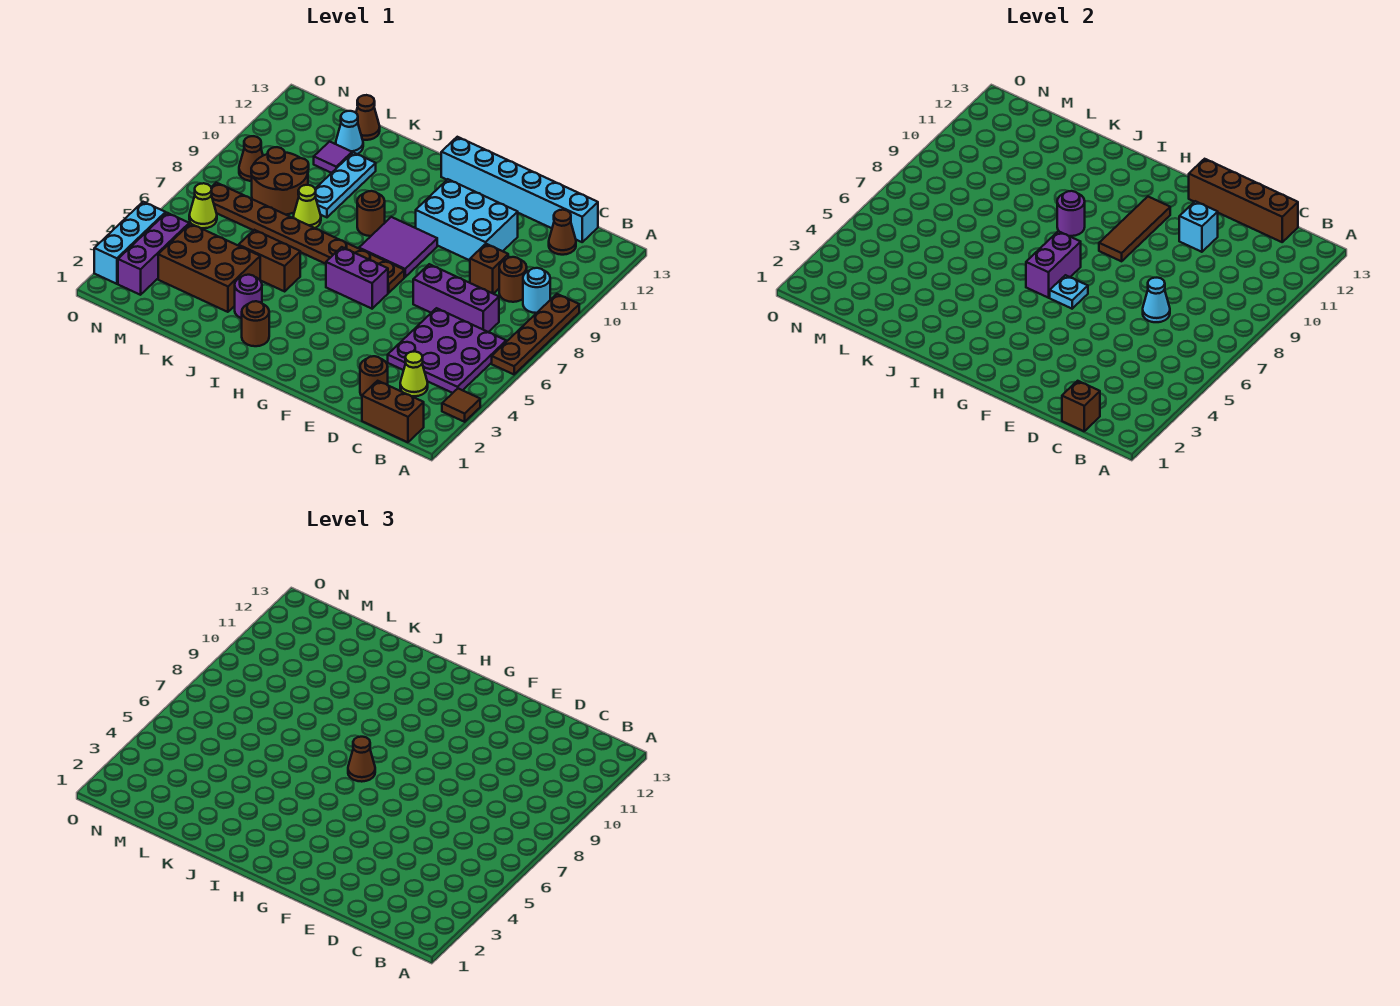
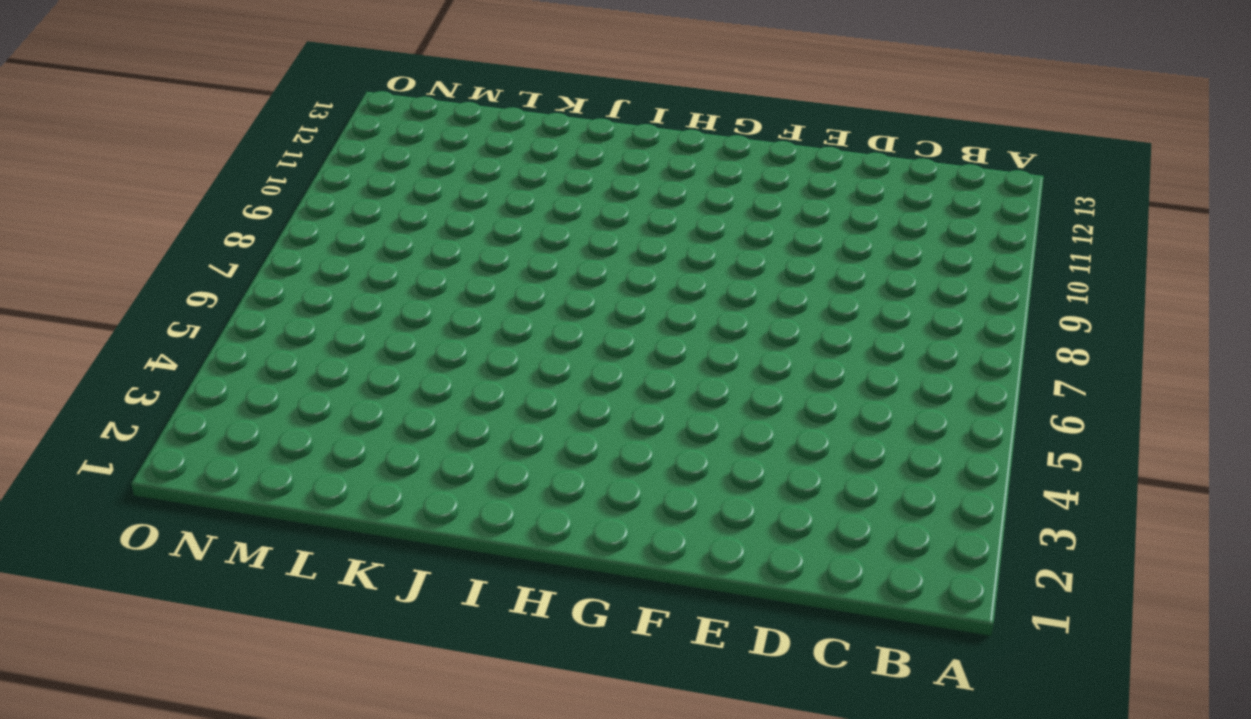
none -> brown 1x1 tile [442,389,480,422]
none -> brown 1x4 plate [492,294,579,374]
none -> brown 1x2 brick [362,381,424,442]
none -> purple 3x3 plate [388,308,506,393]

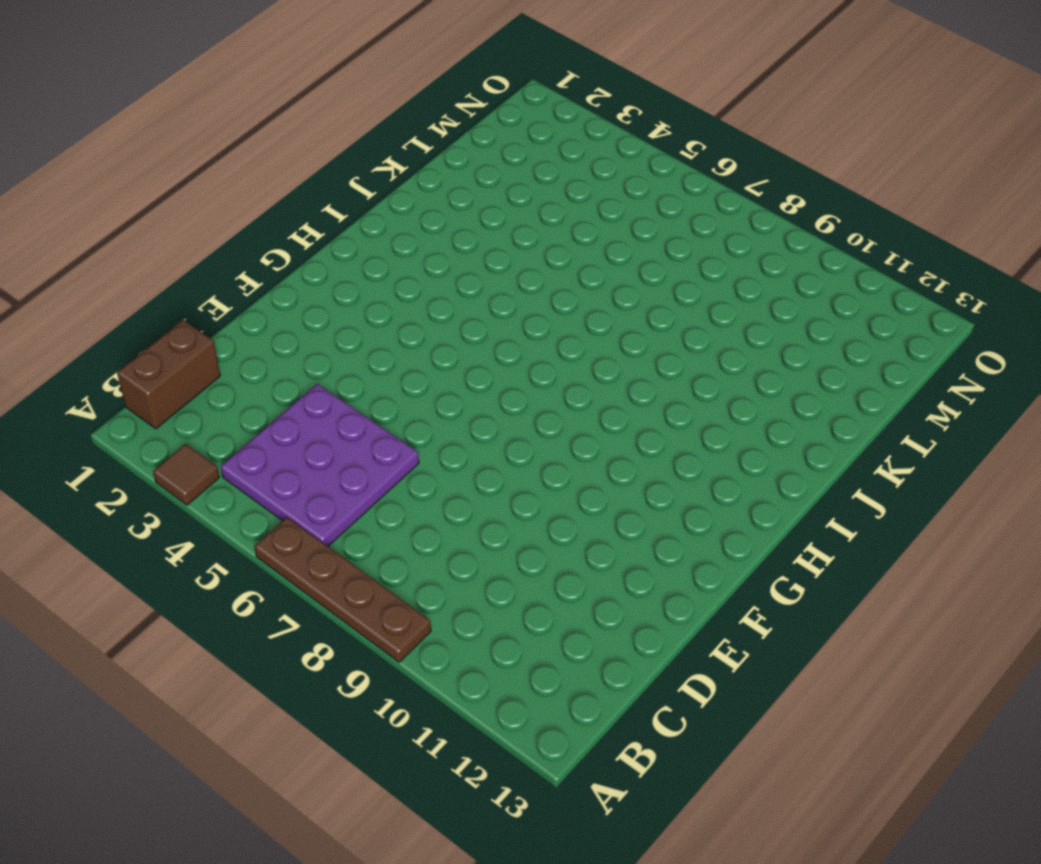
none -> cyan 1x1 round brick [523,268,550,313]
none -> lime 1x1 cone [400,351,428,396]
none -> purple 1x3 brick [413,264,499,332]
none -> brown 1x1 round brick [499,257,527,302]

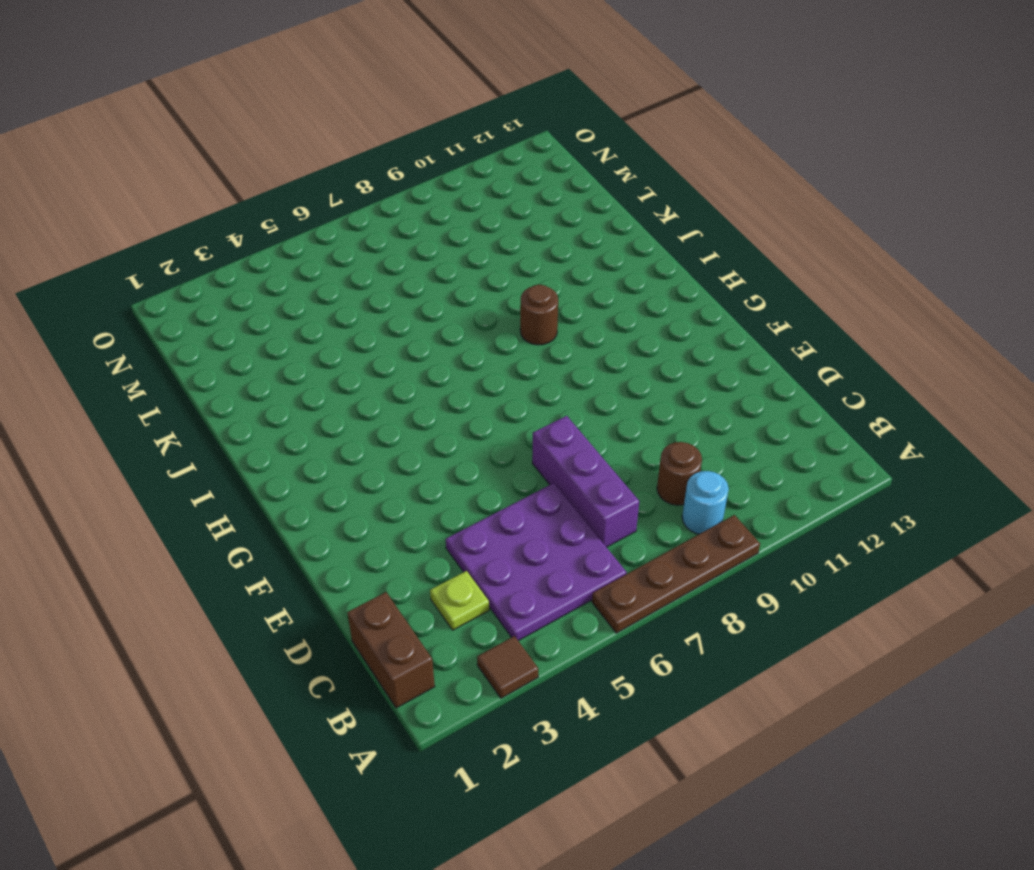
lime 1x1 plate [430,571,489,630] -> lime 1x1 cone [400,351,428,396]
none -> brown 1x1 cone [549,210,576,255]
none -> cyan 1x6 brick [441,137,598,242]
none -> brown 1x1 round brick [360,356,388,396]
none -> brown 1x1 brick [470,244,508,294]

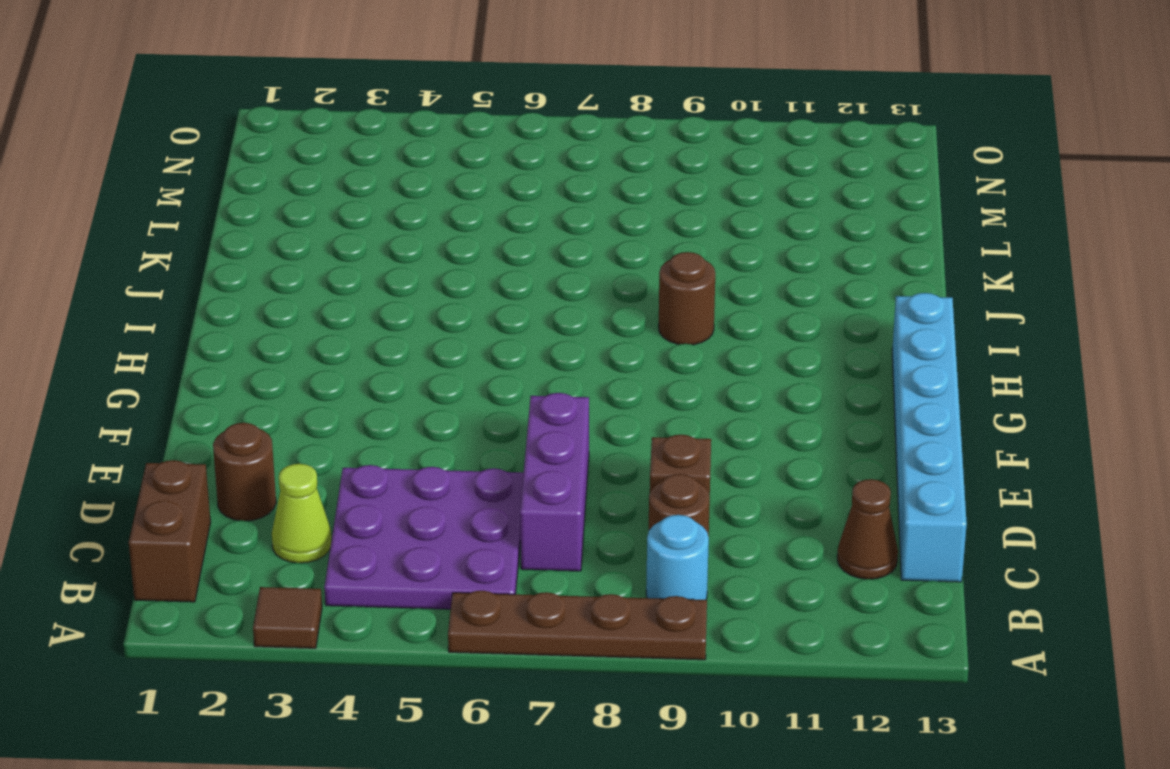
none -> cyan 2x3 brick [416,179,518,260]
none -> purple 1x2 brick [326,247,388,309]
none -> brown 1x8 plate [211,183,404,293]
none -> purple 2x2 tile [359,217,437,277]

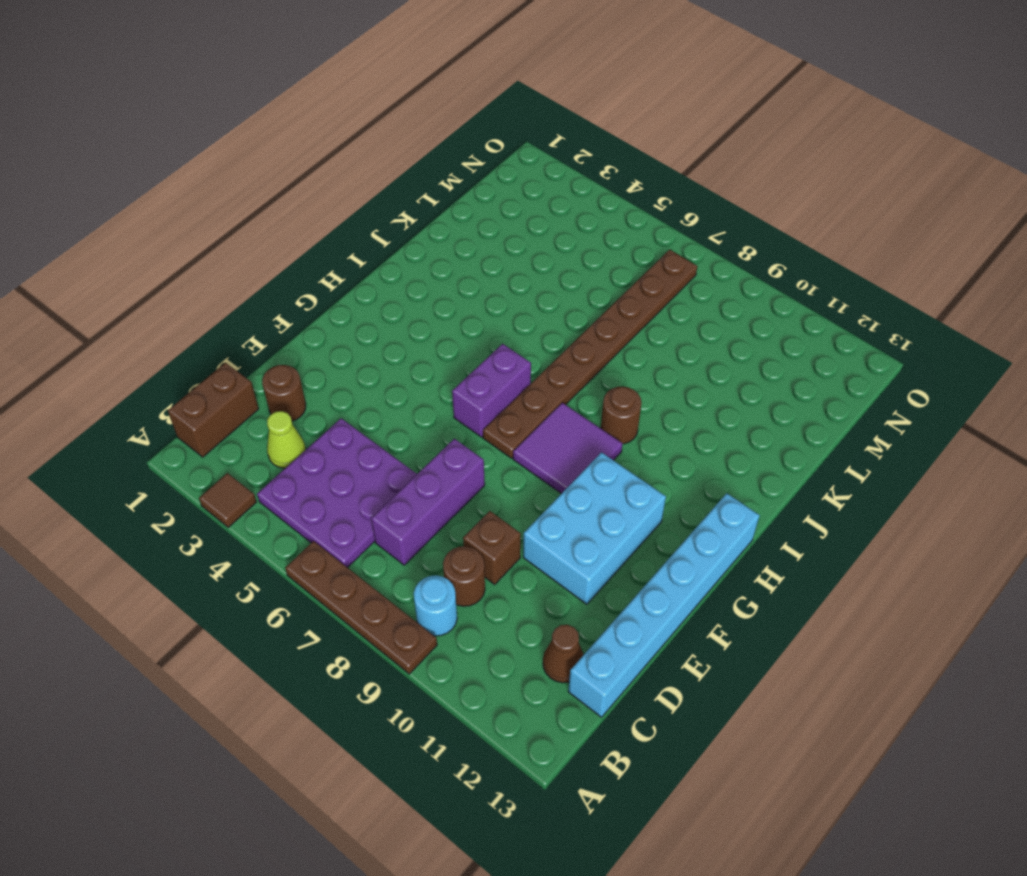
none -> brown 1x1 round brick [242,301,269,346]
none -> purple 1x1 round brick [235,275,262,318]
none -> brown 1x2 brick [239,230,300,291]
none -> brown 2x3 brick [158,224,260,312]

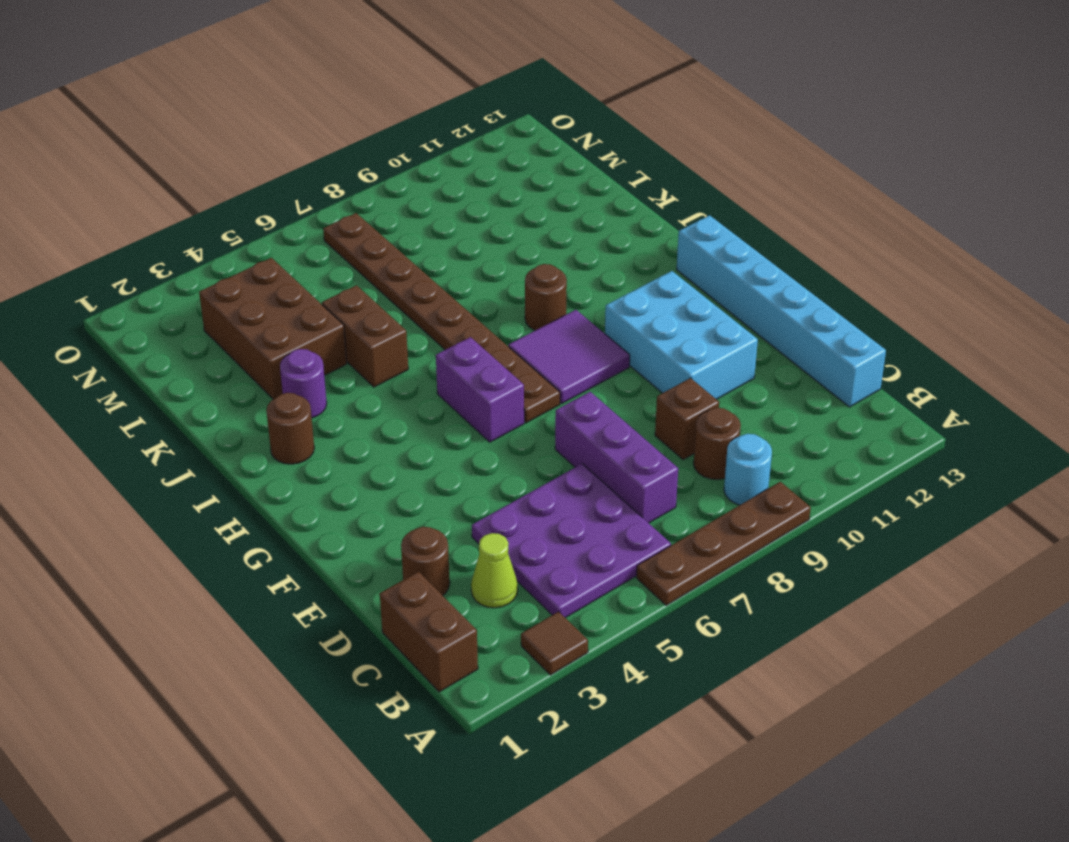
none -> brown 1x1 cone [549,210,576,255]
none -> lime 1x1 cone [293,185,321,228]
none -> cyan 1x3 plate [315,153,376,217]
none -> brown 2x2 round brick [251,147,309,215]

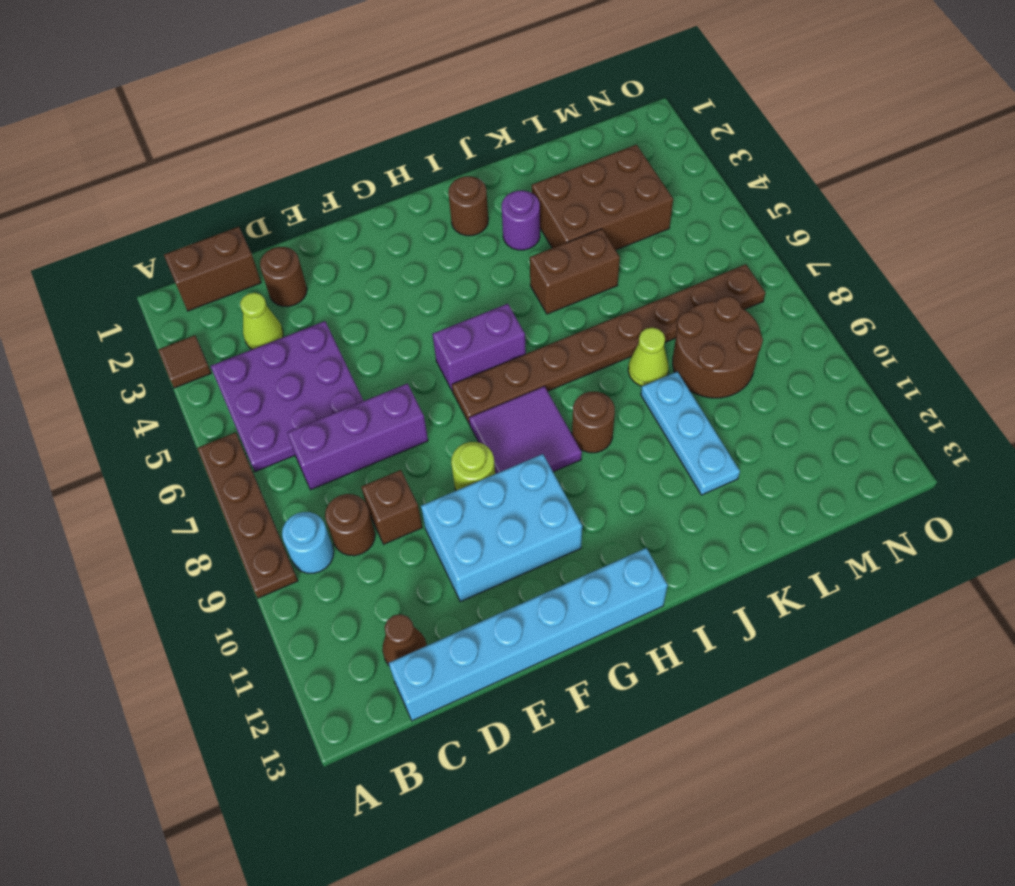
lime 1x1 round brick [451,442,495,491] -> none
none -> purple 1x1 tile [314,142,352,173]
none -> cyan 1x1 cone [336,111,363,154]
none -> brown 1x1 cone [356,95,380,140]
none -> purple 1x3 brick [118,213,189,295]

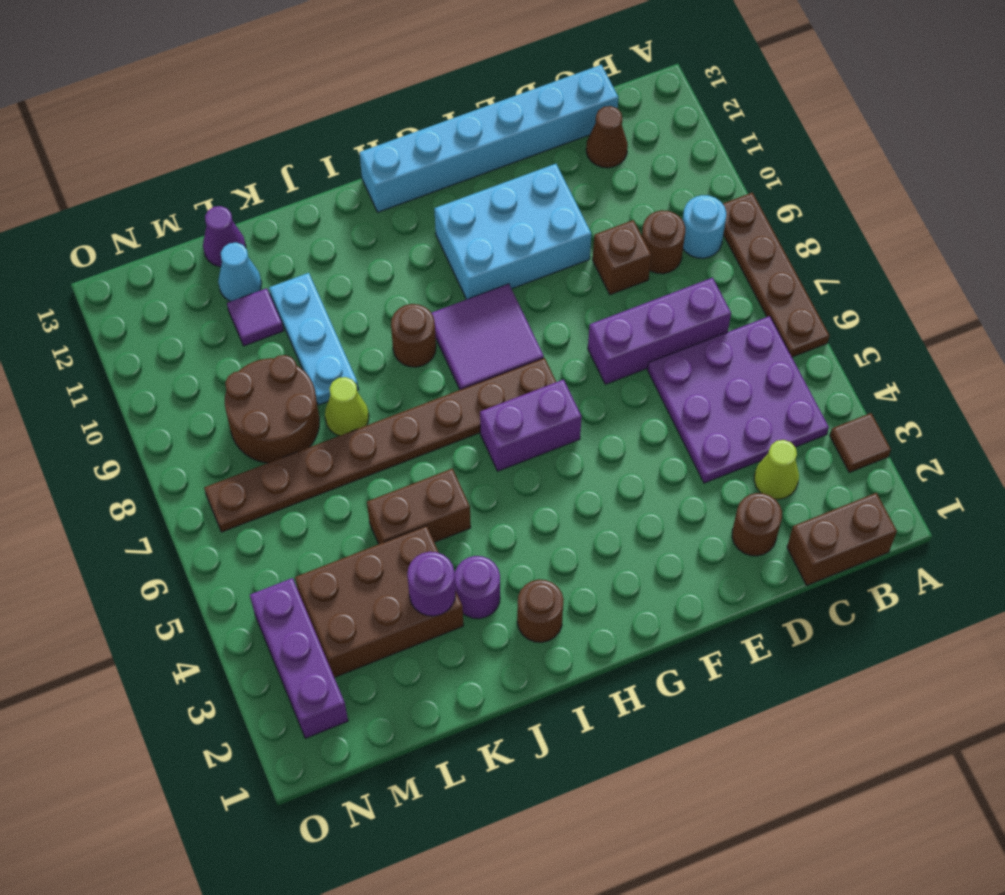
purple 1x1 round brick [407,552,455,616] -> purple 1x1 round brick moved to [1057,191,1085,236]
purple 1x1 cone [203,206,246,267] -> brown 1x1 cone [356,95,380,140]
none -> lime 1x1 cone [189,183,217,228]
none -> brown 1x1 cone [239,136,263,181]
none -> cyan 1x3 brick [94,202,166,284]
none -> brown 1x1 brick [1062,381,1100,431]

